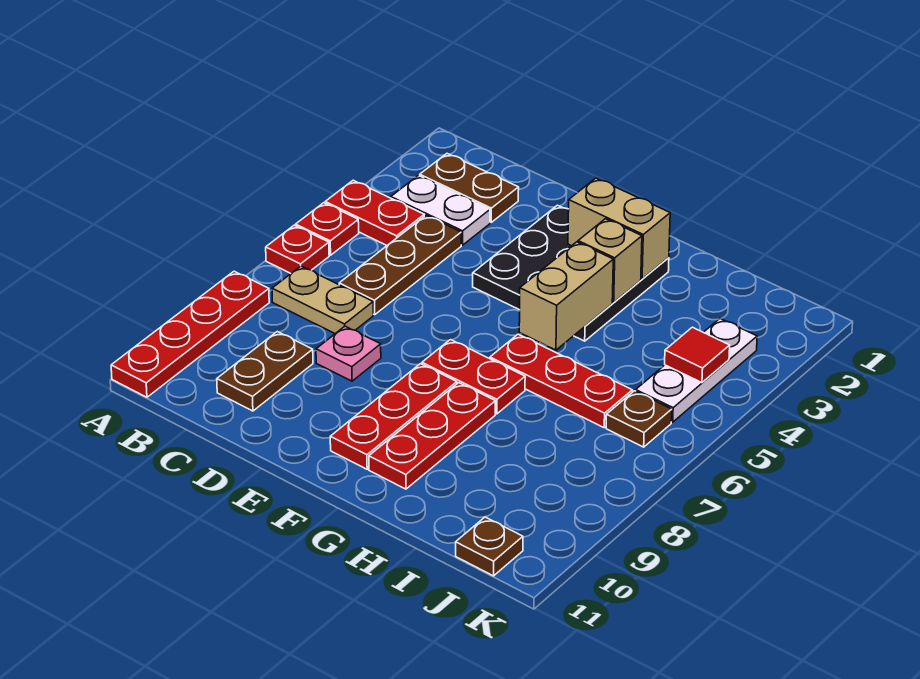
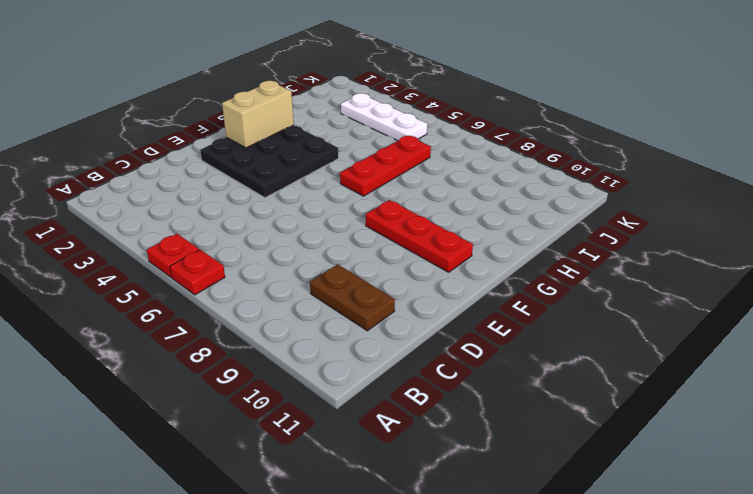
none -> red 1x2 plate [325,180,424,245]
none -> red 1x4 plate [111,271,269,397]
none -> brown 1x2 plate [420,154,519,222]

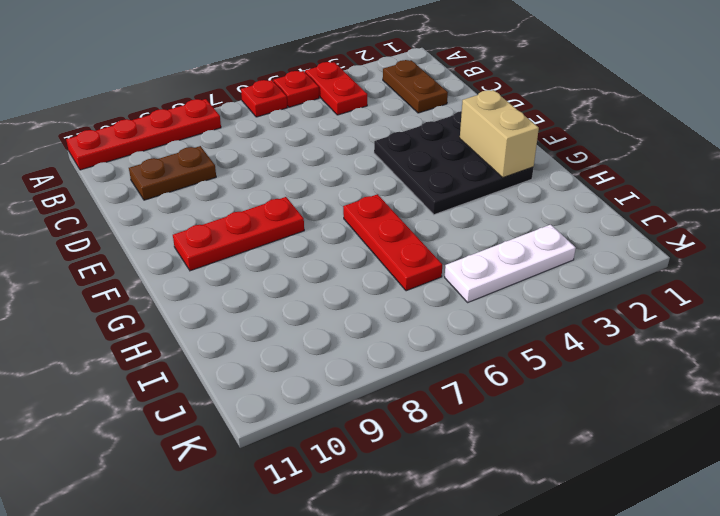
none -> white 1x2 plate [391,175,490,245]
none -> tan 1x2 plate [272,266,373,334]
none -> brown 1x3 plate [339,215,461,315]

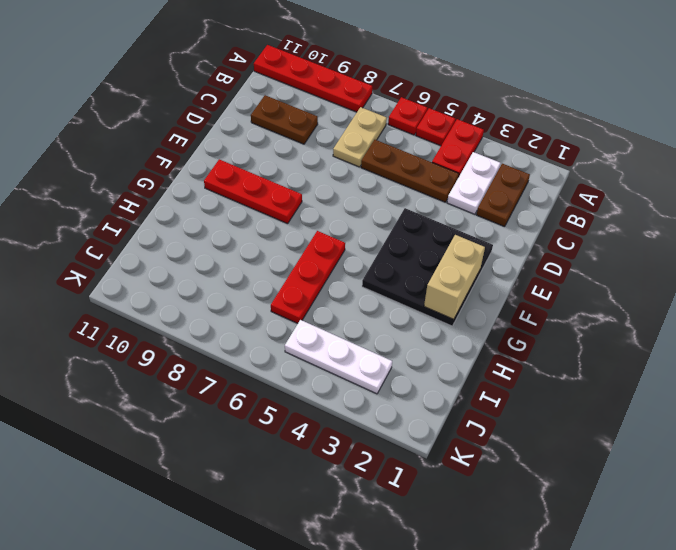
none -> pink 1x1 plate [316,326,381,381]
none -> red 1x2 plate [422,340,525,414]
none -> red 1x3 plate [369,383,495,489]

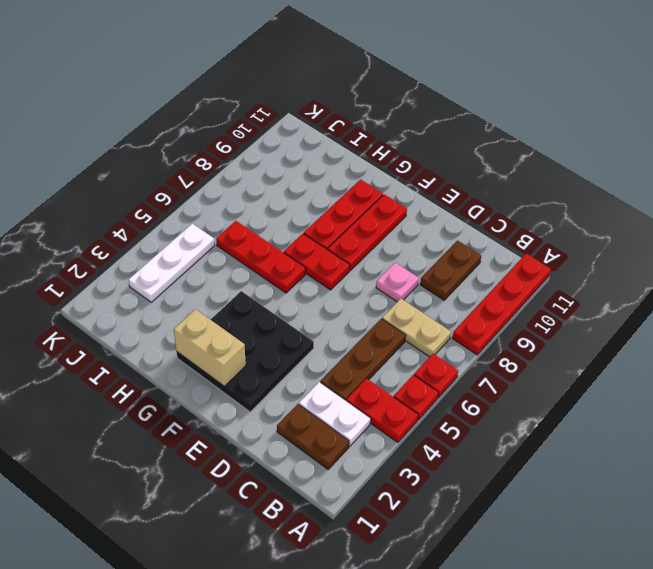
none -> brown 1x1 plate [606,391,672,447]
none -> brown 1x1 plate [456,517,523,576]
none -> tan 1x1 brick [578,219,642,302]

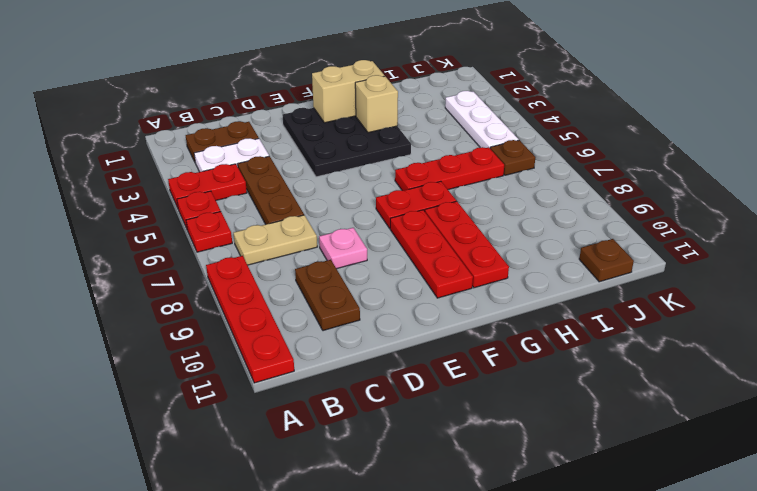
none -> tan 1x2 brick [519,242,613,350]
none -> red 1x1 tile [665,327,730,383]

